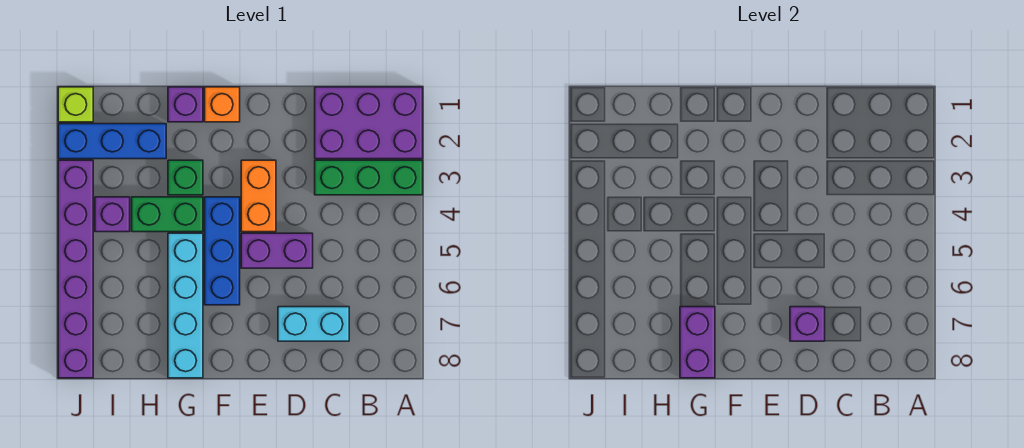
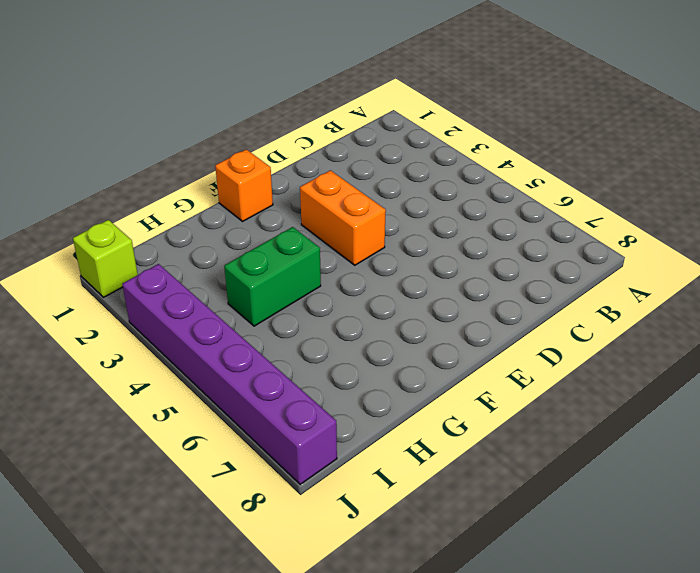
none -> purple 2x3 brick [315,87,423,159]
none -> green 1x3 brick [315,160,423,195]
none -> cyan 1x2 brick [278,307,349,341]

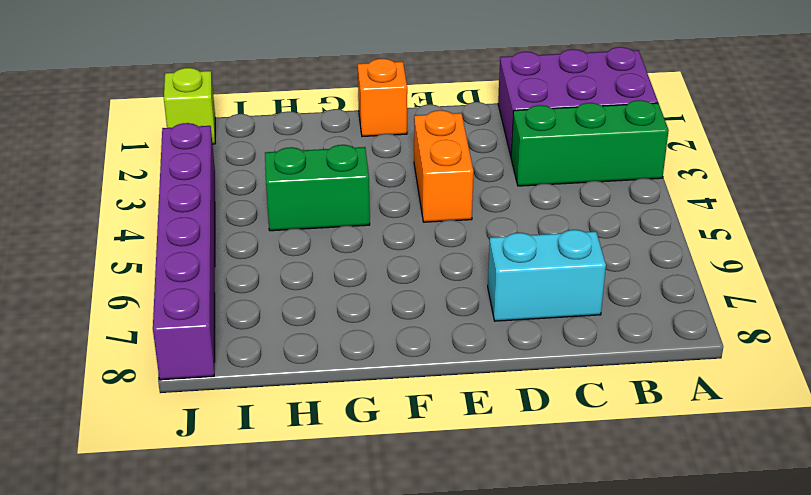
none -> purple 1x2 brick [241,233,313,268]
none -> blue 1x3 brick [205,197,240,305]
none -> purple 1x1 brick [168,87,203,122]

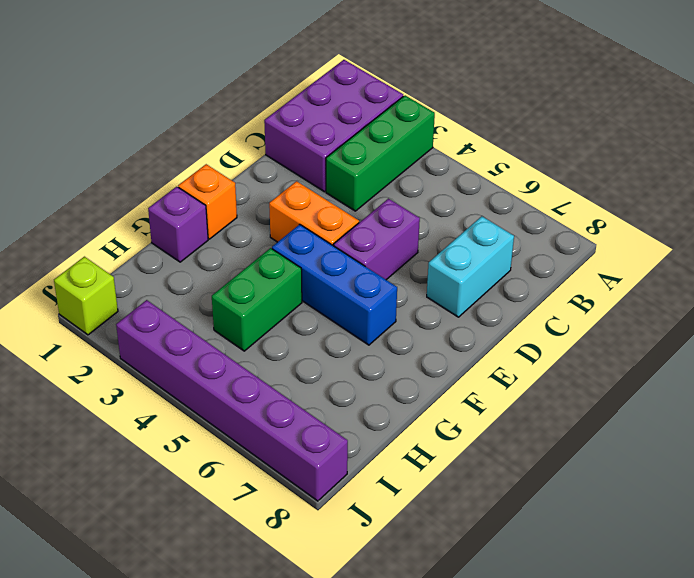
none -> green 1x1 brick [168,160,203,195]
none -> cyan 1x4 brick [168,233,203,378]
none -> blue 1x3 brick [58,124,166,159]

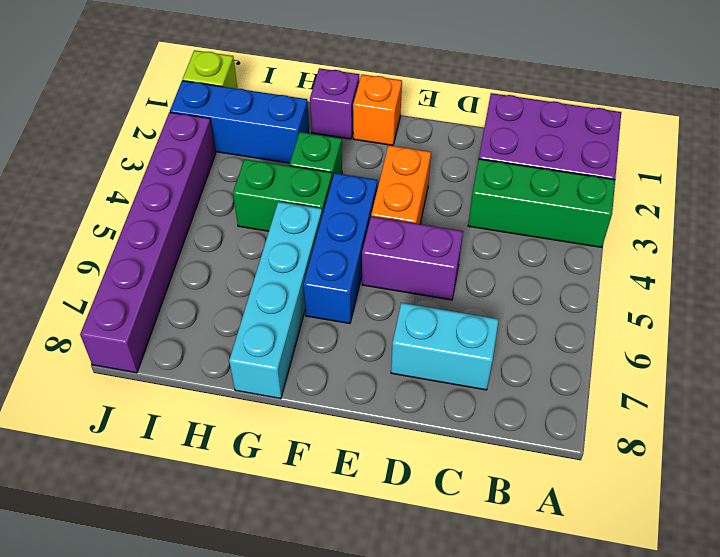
none -> purple 1x1 brick [95,197,130,232]
none -> purple 1x1 brick [790,307,825,341]
none -> purple 1x2 brick [680,307,715,378]

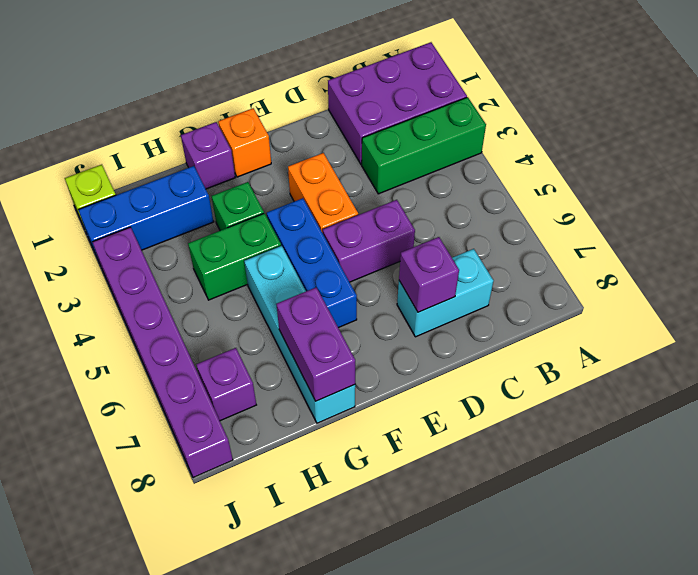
purple 1x1 brick [196,348,256,421] -> purple 1x1 brick moved to [95,197,130,232]

